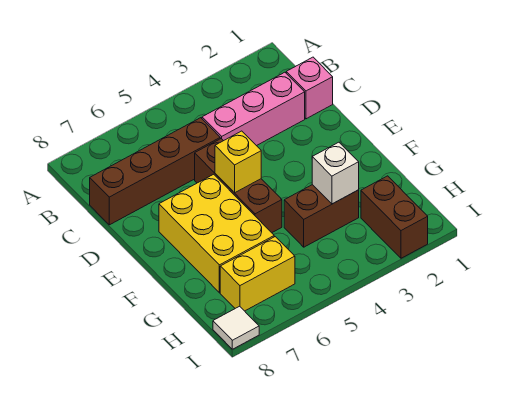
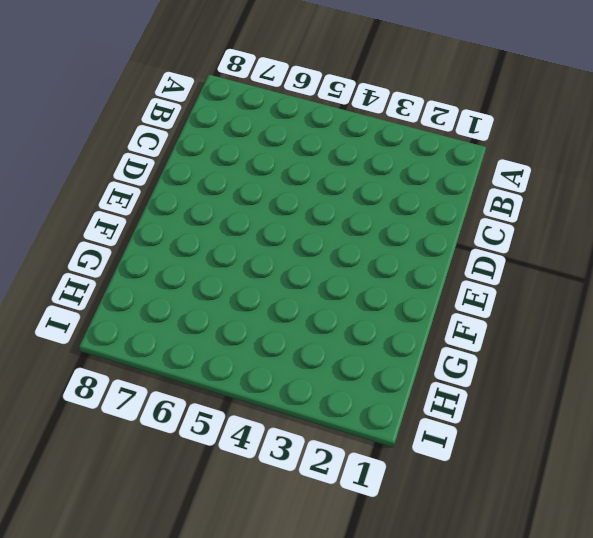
none -> pink 1x1 brick [286,57,333,119]
none -> pink 1x3 brick [202,72,305,146]

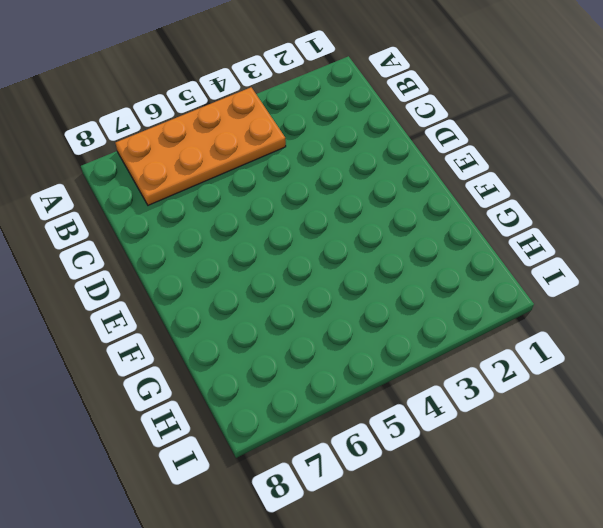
orange 2x4 plate [116,87,286,205] -> none
none -> pink 1x1 brick [286,57,333,119]
none -> pink 1x3 brick [202,72,305,146]

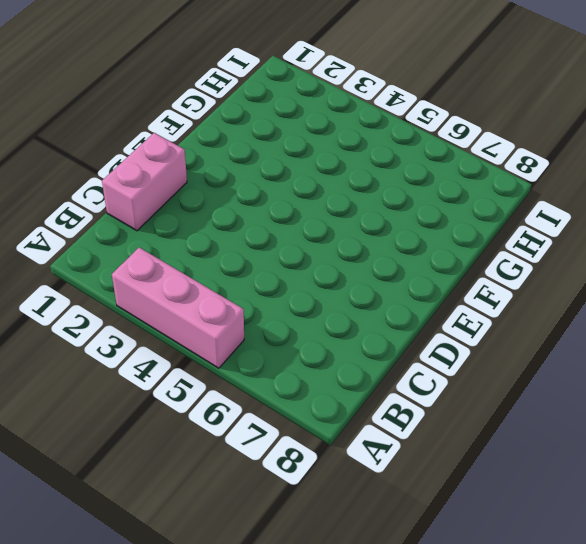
pink 1x3 brick [112,248,244,368] -> pink 1x3 brick moved to [202,72,305,146]
pink 1x2 brick [102,133,187,231] -> pink 1x1 brick [286,57,333,119]
none -> brown 1x4 brick [90,118,220,225]
none -> brown 1x3 brick [195,139,282,233]

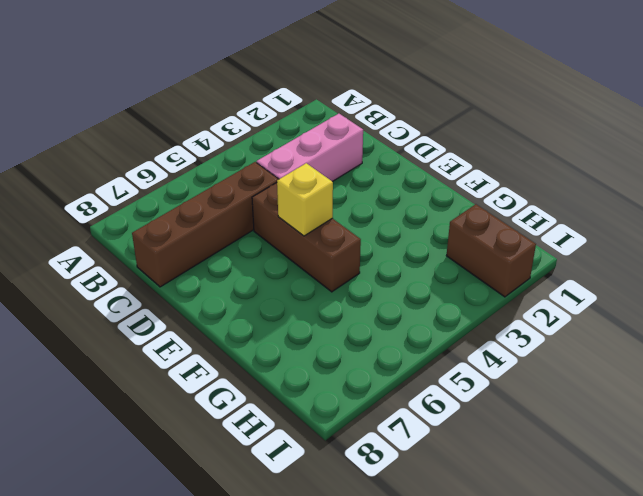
none -> pink 1x1 brick [286,57,333,119]
none -> yellow 2x3 brick [159,174,274,293]

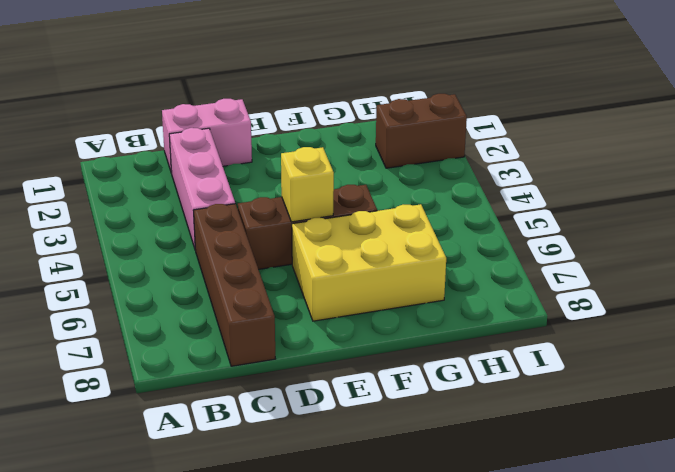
pink 1x2 brick [162,99,252,173] -> pink 1x1 brick [286,57,333,119]
none -> brown 1x2 brick [284,185,359,247]
none -> yellow 1x2 brick [220,237,295,311]

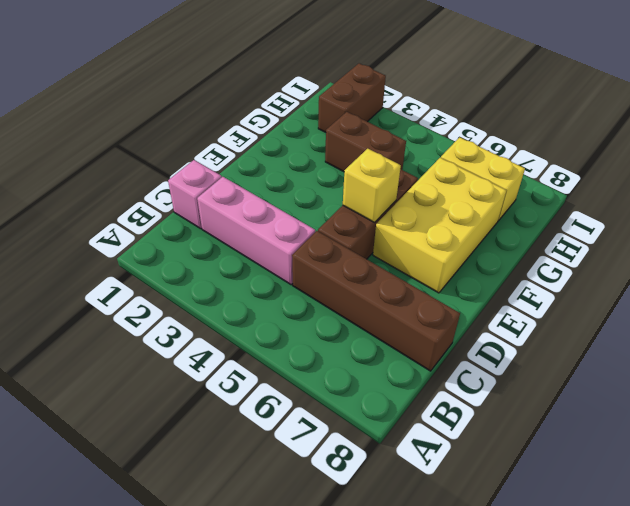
none -> white 1x1 tile [213,306,259,349]
none -> white 1x1 brick [312,142,359,204]

